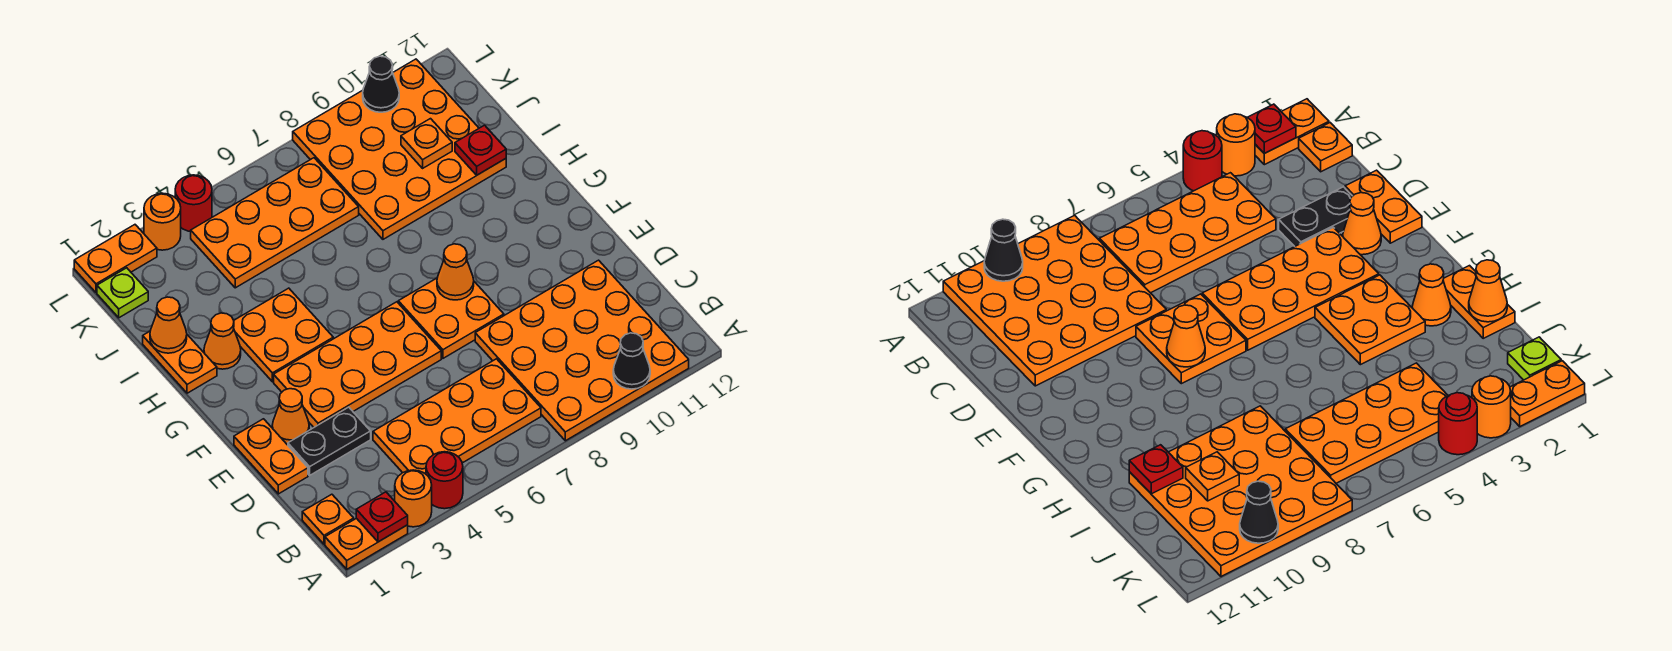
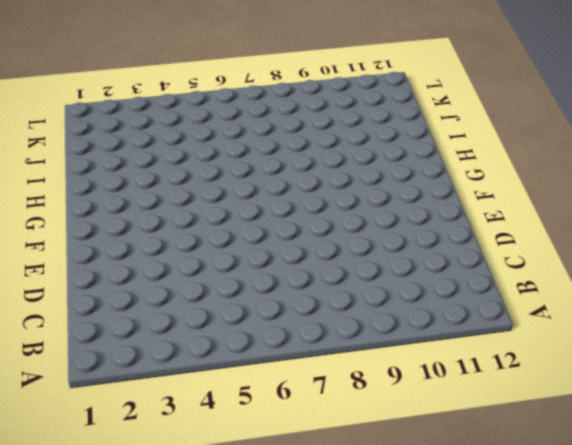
none -> orange 1x2 plate [325,518,408,569]
none -> orange 1x1 round brick [395,470,432,527]
none -> red 1x1 round brick [426,452,463,509]

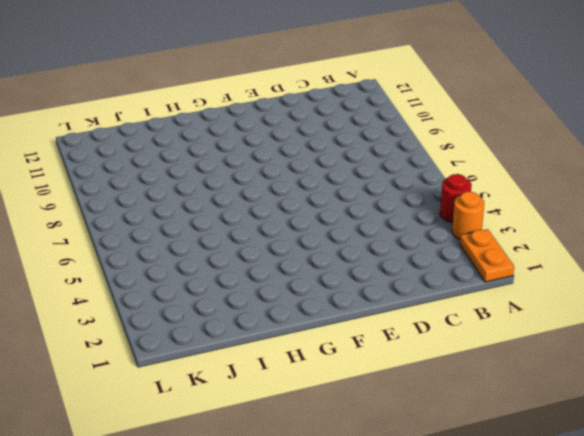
none -> orange 4x4 plate [475,260,689,441]
none -> orange 1x1 plate [302,494,354,544]
none -> orange 2x4 plate [373,359,541,474]

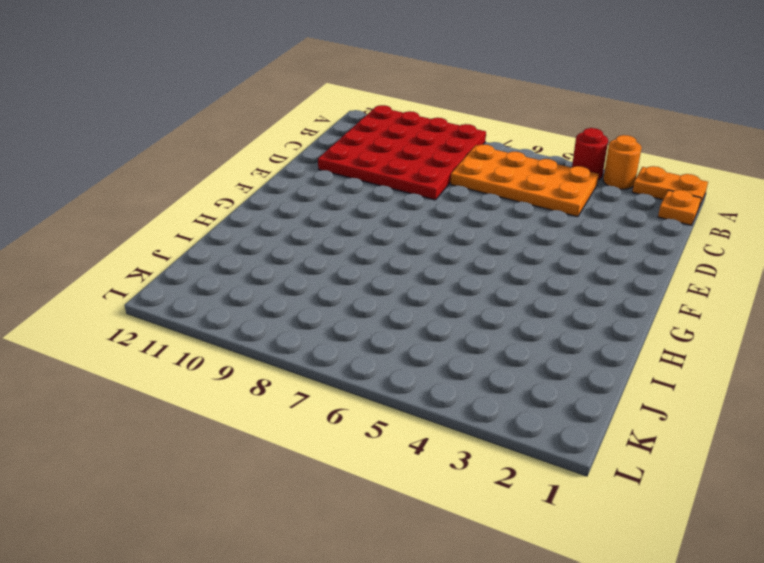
red 4x4 plate [318,105,486,200] -> orange 4x4 plate [475,260,689,441]
none -> orange 1x2 plate [234,419,308,494]
none -> black 1x2 plate [288,407,371,475]
none -> orange 1x1 cone [272,389,309,444]

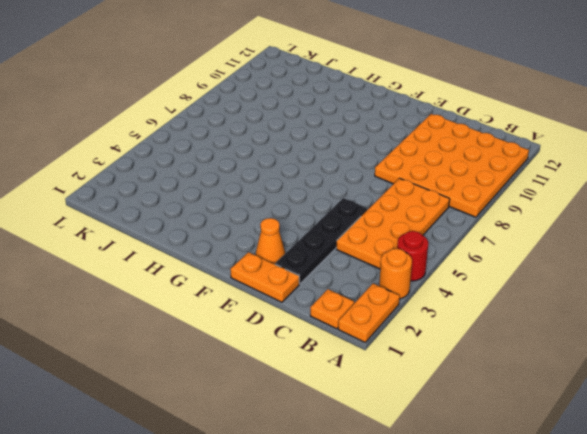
black 1x4 plate [275,198,367,284] -> black 1x2 plate [288,407,371,475]
none -> orange 2x4 plate [274,302,441,427]
none -> orange 2x2 plate [398,278,504,358]
none -> orange 2x2 plate [234,288,333,382]

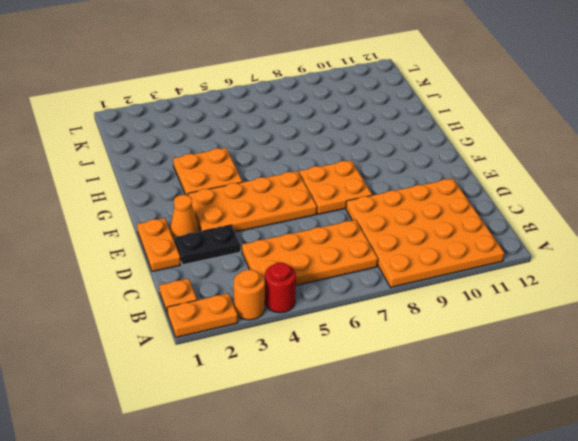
none -> orange 1x2 plate [143,331,217,393]
none -> orange 1x1 cone [204,313,241,369]
none -> orange 4x4 plate [293,59,506,239]

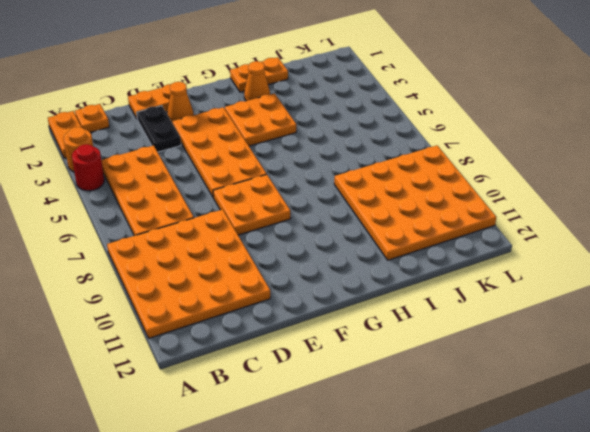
none -> orange 2x4 plate [191,158,359,288]
none -> lime 1x1 plate [97,268,148,318]
none -> orange 1x2 plate [74,225,157,293]

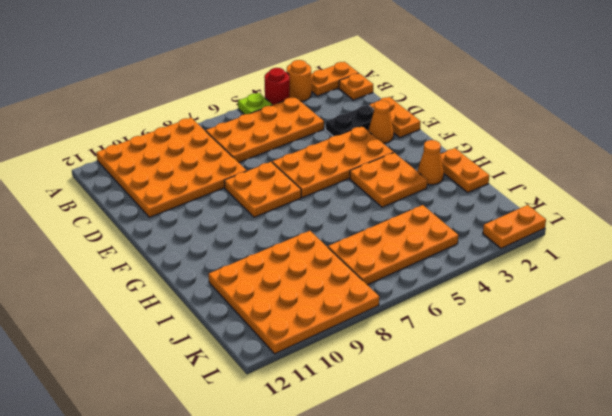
lime 1x1 plate [238,93,272,114] -> lime 1x1 plate moved to [97,268,148,318]
none -> orange 1x1 round brick [144,193,181,250]
none -> red 1x1 round brick [175,175,212,231]
none -> red 1x1 plate [356,492,408,542]

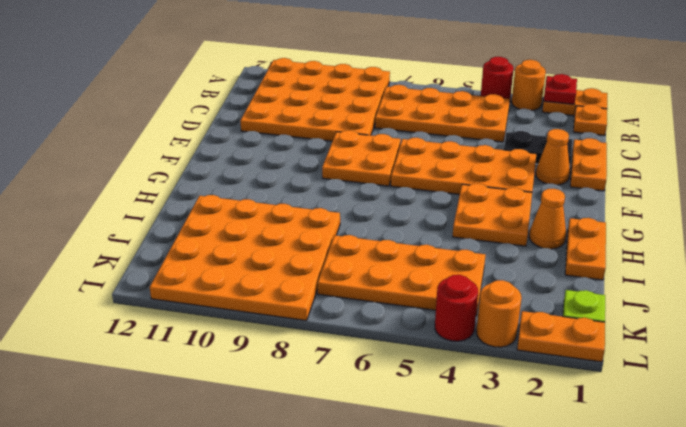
none -> black 1x1 cone [613,333,650,389]
none -> orange 1x1 cone [437,244,474,300]
none -> orange 1x1 cone [150,297,187,353]

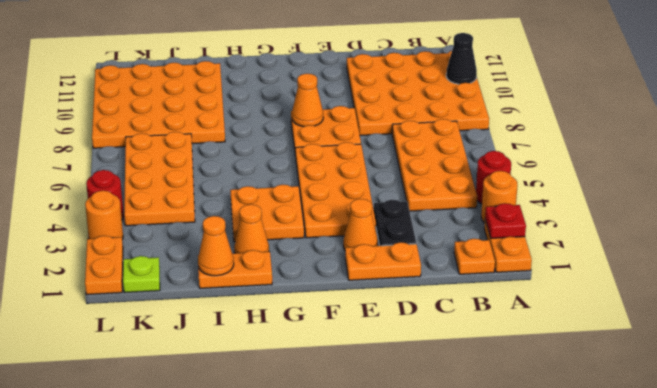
none -> red 1x1 plate [455,125,506,175]
none -> orange 1x1 plate [401,119,452,168]
none -> black 1x1 cone [363,56,399,112]

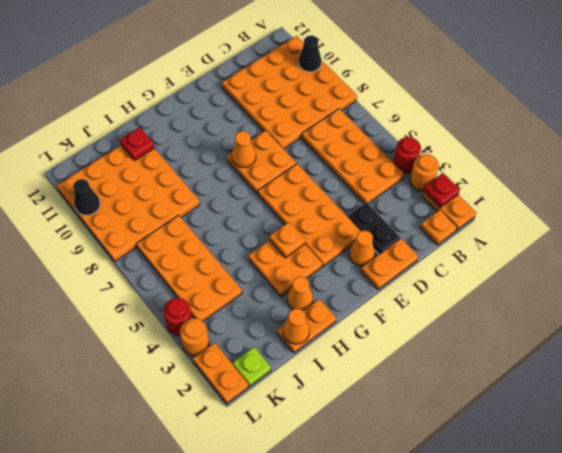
orange 1x1 plate [270,222,306,258] -> orange 1x1 plate moved to [401,119,452,168]

